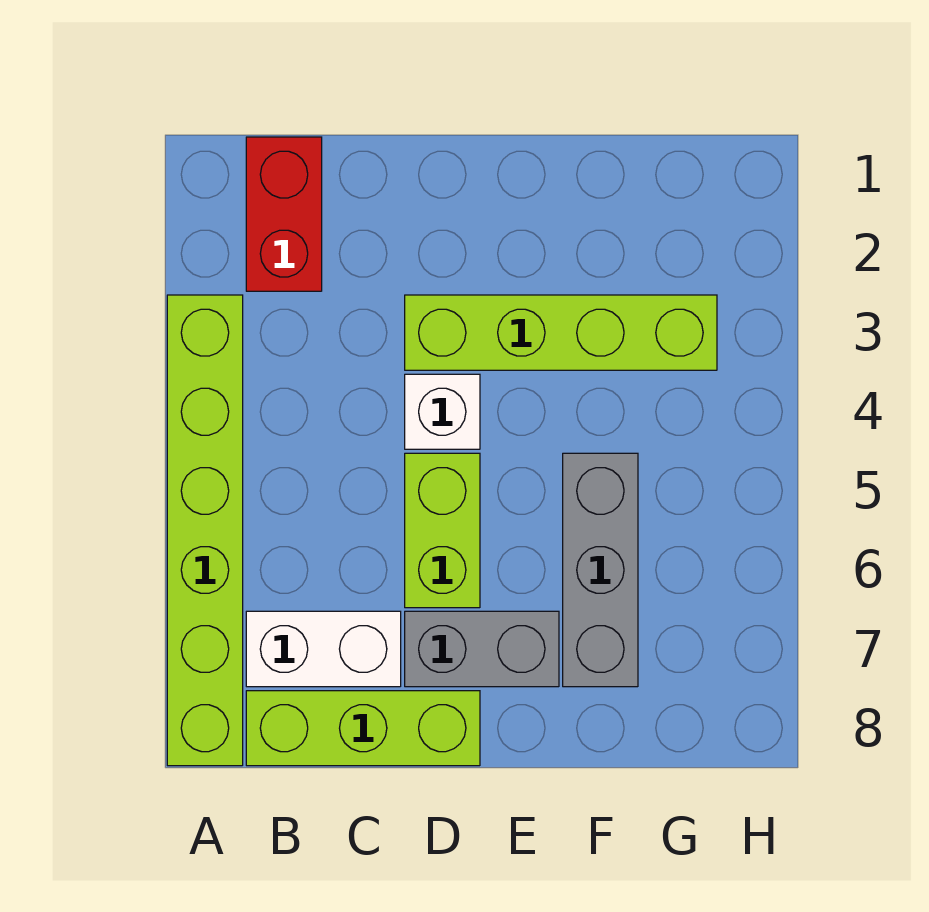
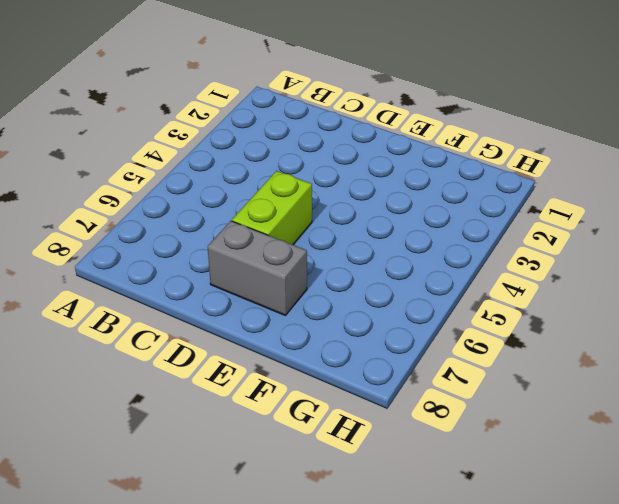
none -> lime 1x6 brick [167,295,243,766]
none -> red 1x2 brick [246,137,322,291]

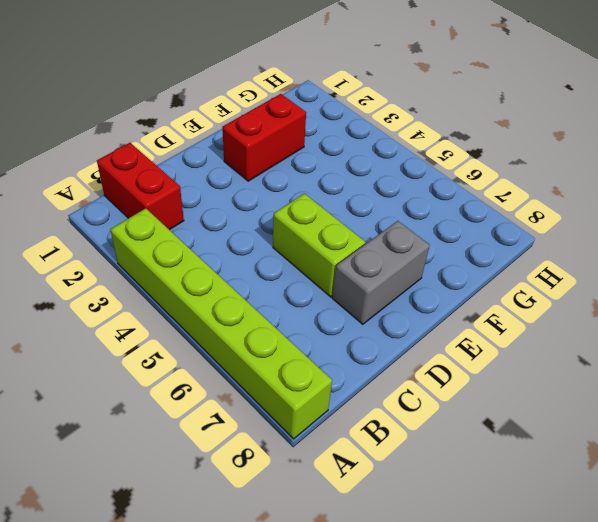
red 1x2 brick [222,94,306,181] -> none
none -> white 1x2 brick [246,611,401,687]
none -> lime 1x3 brick [246,691,480,766]

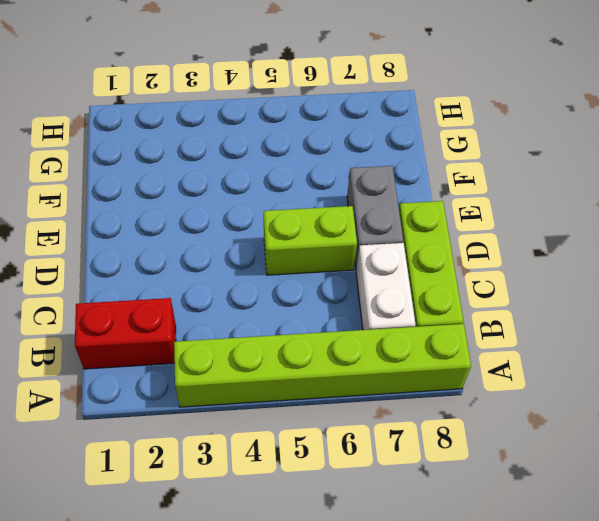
none -> lime 1x4 brick [405,295,717,370]
none -> white 1x1 brick [405,374,480,449]

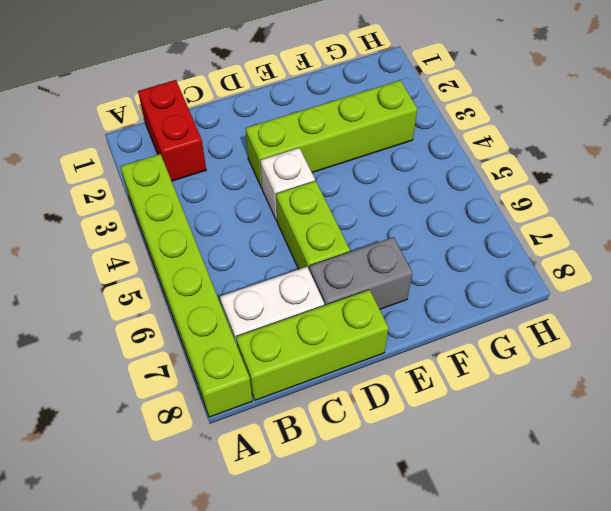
none -> grey 1x3 brick [563,453,638,687]

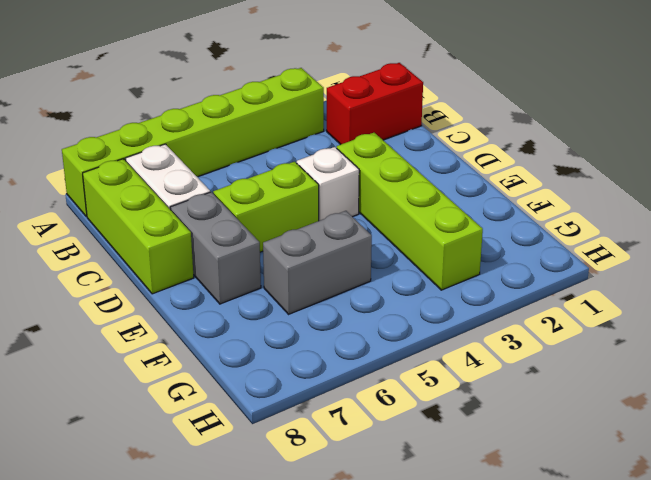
grey 1x2 brick [263,211,372,314] -> grey 1x3 brick [563,453,638,687]

